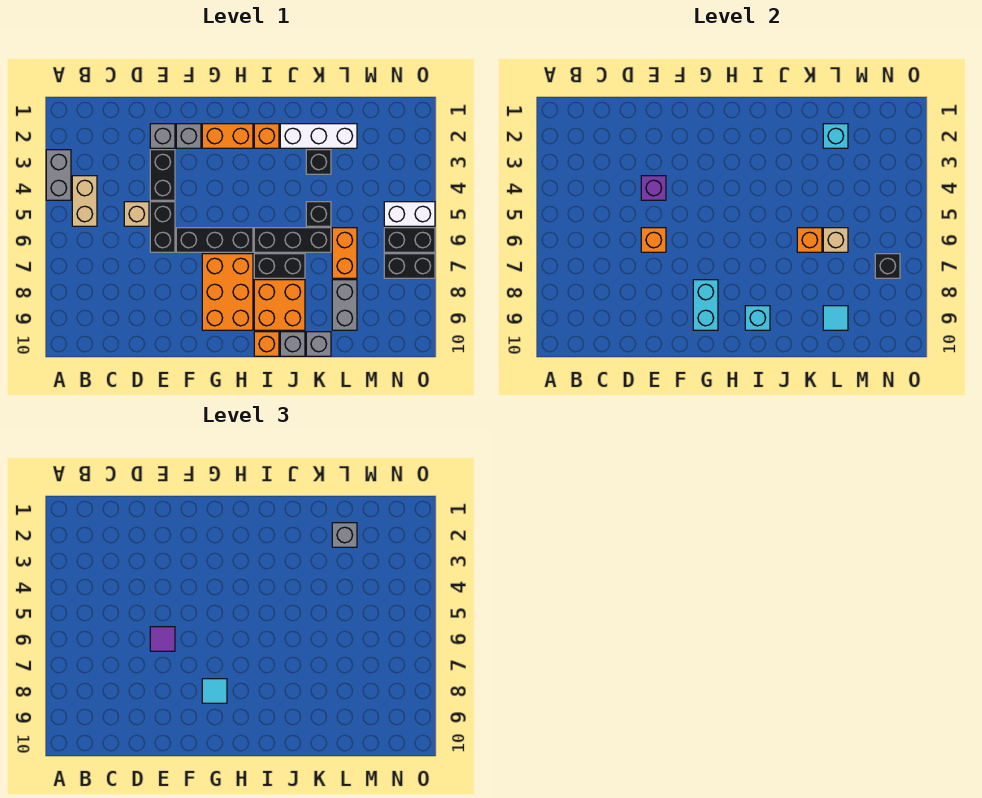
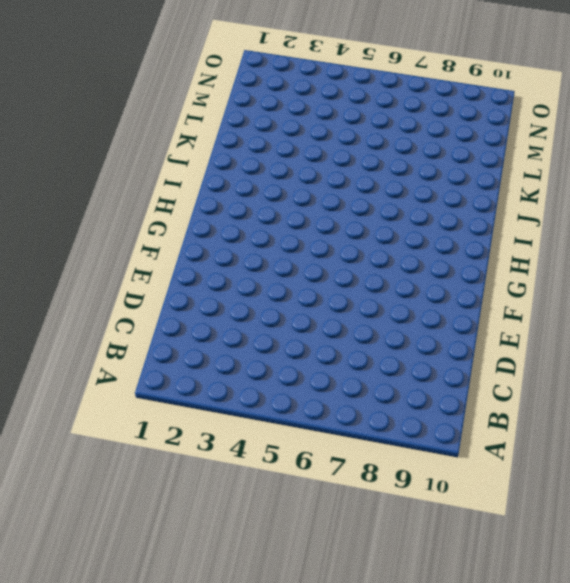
none -> grey 1x2 brick [46,150,71,200]
none -> tan 1x2 brick [72,176,97,226]
none -> tan 1x1 brick [124,202,149,226]
none -> grey 1x1 brick [150,124,175,148]

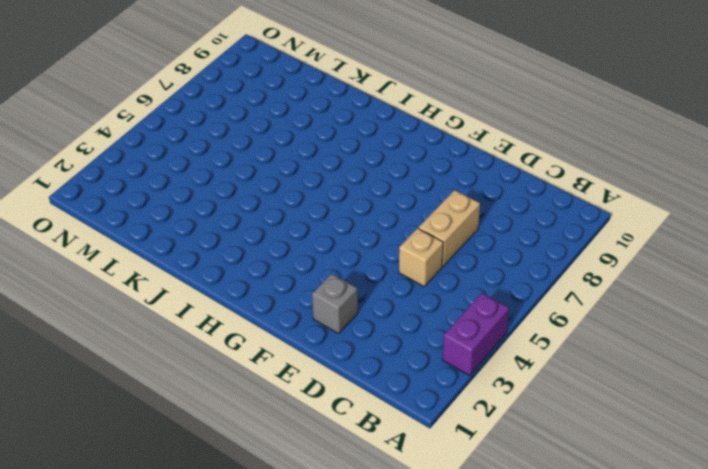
purple 1x2 brick [443,293,509,376] -> grey 1x2 brick [46,150,71,200]
tan 1x2 brick [418,190,480,267] -> tan 1x2 brick moved to [72,176,97,226]
none -> black 1x2 brick [150,150,175,200]
none -> black 1x2 brick [150,202,175,252]
none -> grey 1x1 brick [176,124,201,148]
none -> black 1x3 brick [176,228,253,252]

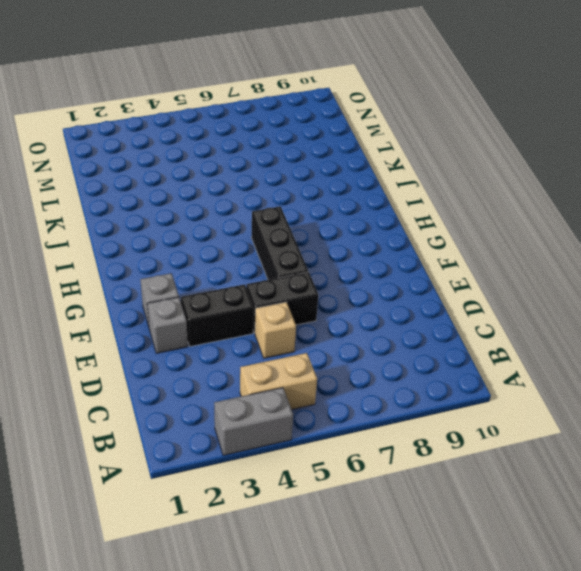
none -> orange 1x2 brick [202,124,253,148]
none -> orange 2x3 brick [202,254,253,330]
none -> orange 1x1 brick [254,124,279,148]
none -> black 1x3 brick [254,228,331,252]

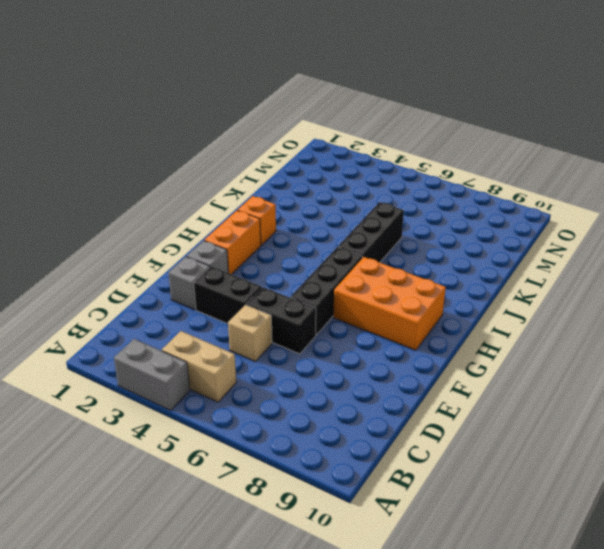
none -> black 1x2 brick [254,254,305,278]
none -> orange 2x2 brick [254,280,305,330]
none -> orange 1x1 brick [254,332,279,356]
none -> white 1x3 brick [280,124,357,148]

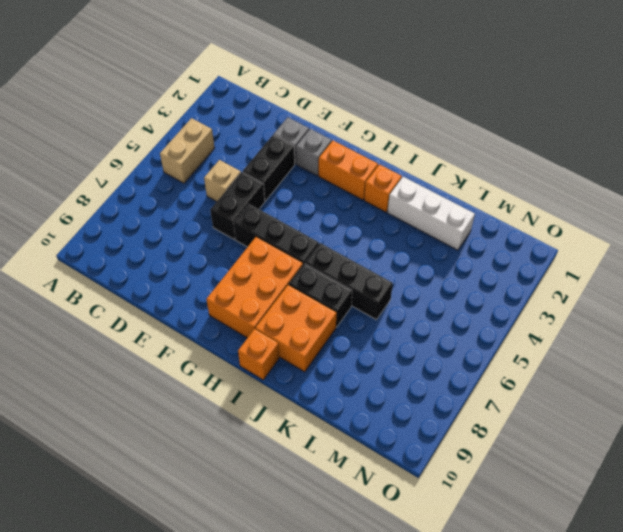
none -> grey 1x2 brick [46,150,71,200]
none -> grey 1x1 brick [280,332,305,356]
none -> black 1x1 brick [306,150,331,174]
none -> black 1x1 brick [306,202,331,226]

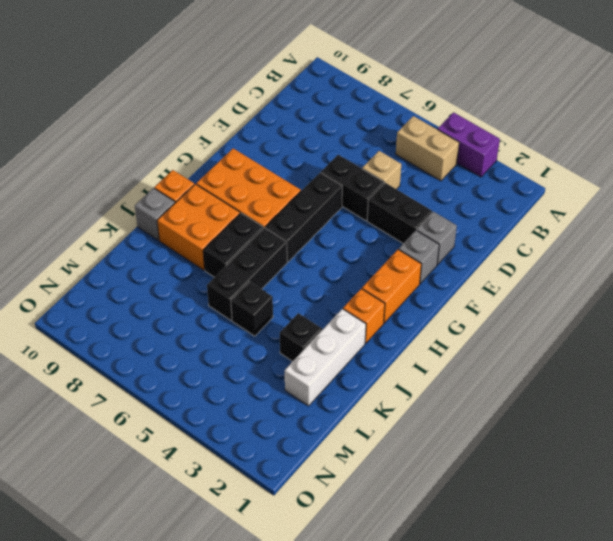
purple 1x2 brick [438,112,500,177] -> grey 1x2 brick [46,150,71,200]
none -> grey 1x1 brick [306,332,331,356]
none -> orange 1x2 brick [332,228,357,278]
none -> grey 1x2 brick [332,280,357,330]
none -> white 1x2 brick [384,202,435,226]

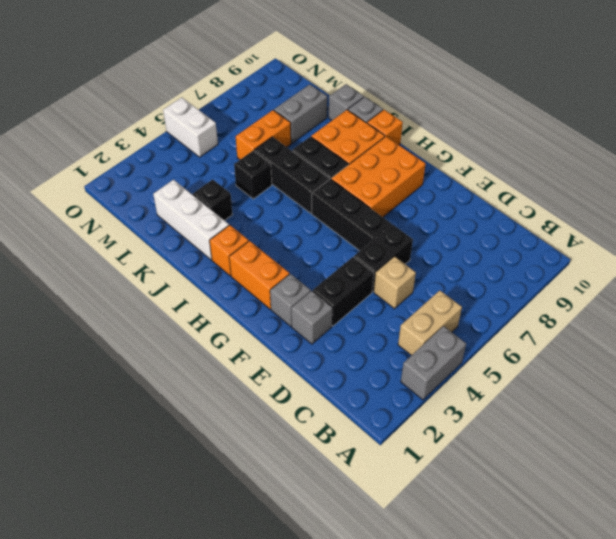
none -> black 1x2 brick [384,228,435,252]
none -> black 1x2 brick [384,254,435,278]
none -> purple 1x1 brick [641,176,666,200]
none -> orange 1x1 brick [641,228,666,252]

